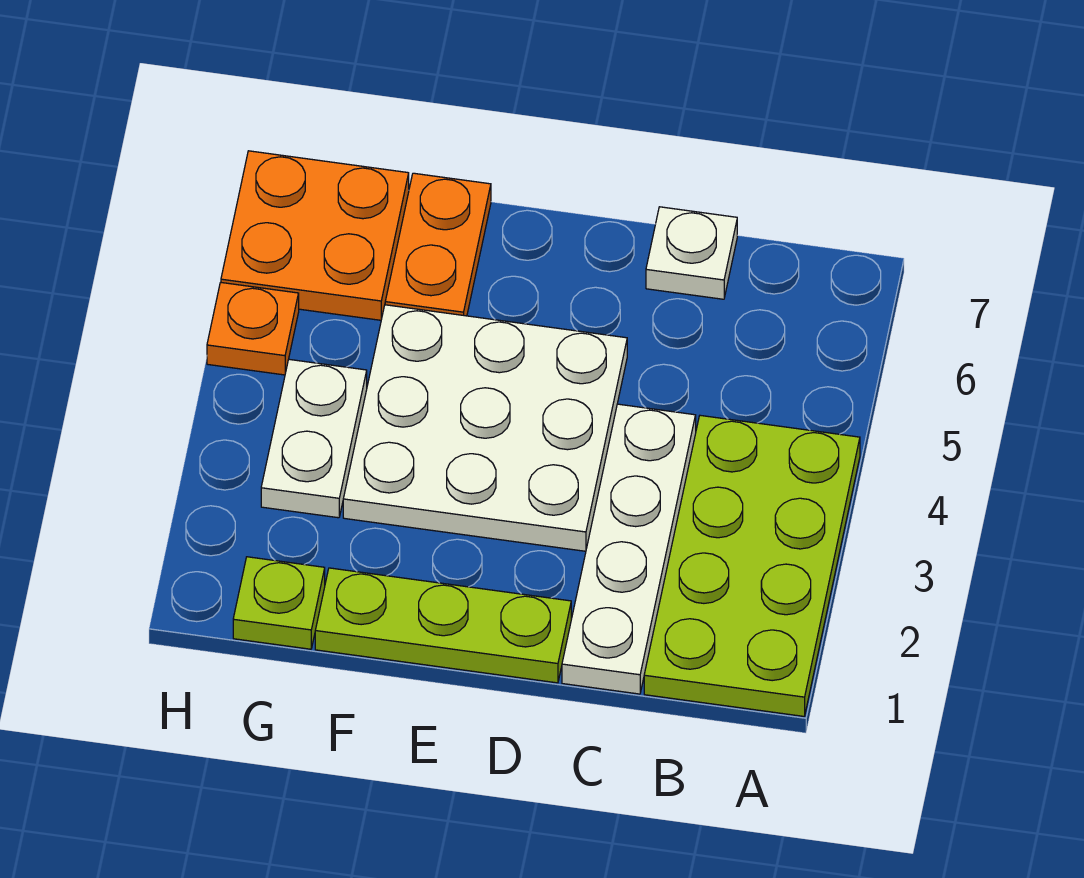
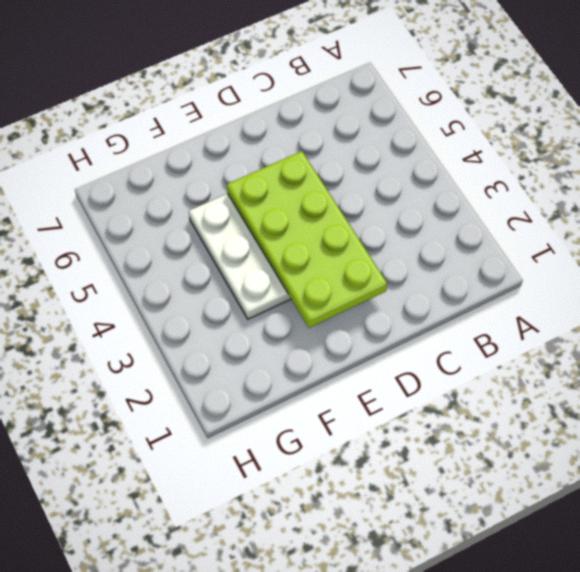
lime 2x4 plate [227,151,387,328] -> lime 2x4 plate moved to [644,415,860,716]
none -> white 1x4 plate [562,404,696,694]
none -> white 1x1 plate [646,207,737,299]

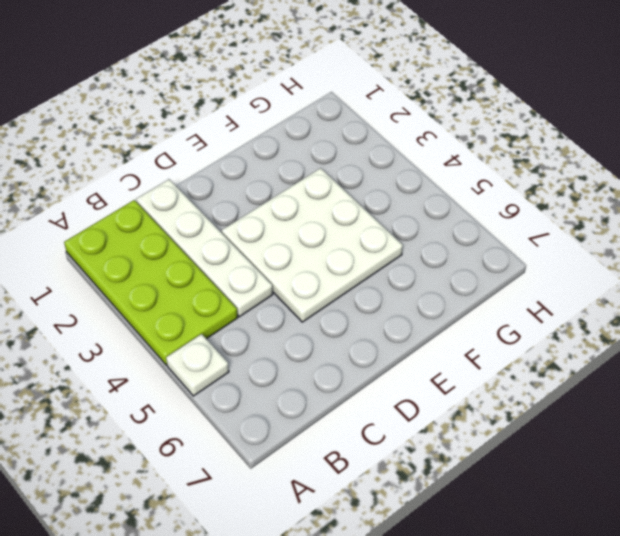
white 1x1 plate [166,334,229,396] -> white 1x1 plate moved to [646,207,737,299]
none -> lime 1x3 plate [315,568,571,683]
none -> orange 1x2 plate [385,173,491,316]

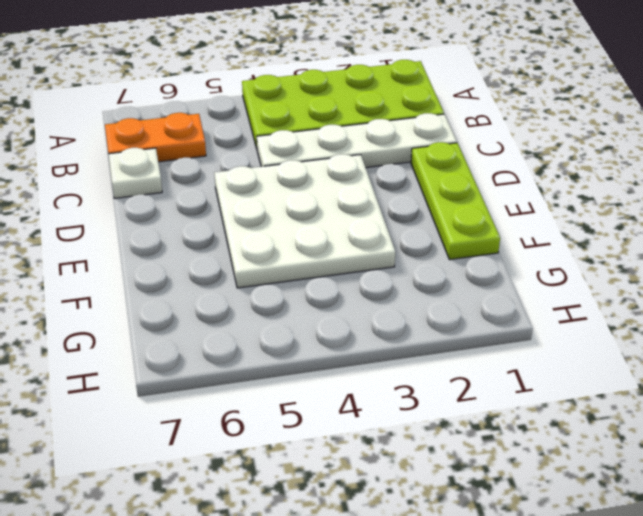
orange 1x2 plate [105,113,206,162] -> orange 1x2 plate moved to [385,173,491,316]
none -> lime 1x1 plate [233,557,325,649]
none -> white 1x2 plate [261,359,367,518]

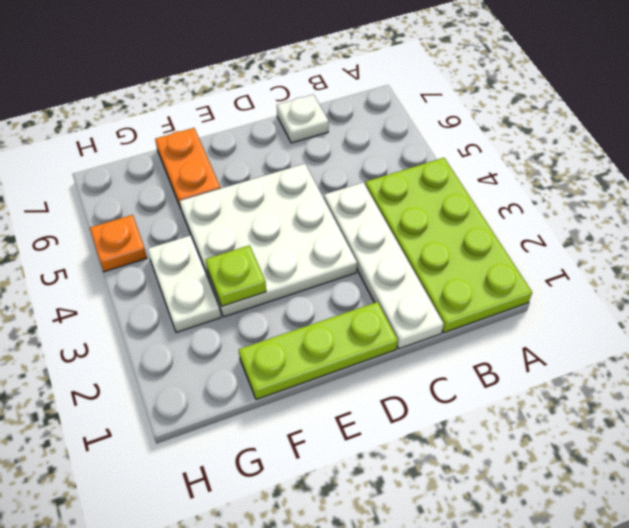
lime 1x1 plate [205,245,266,306] -> lime 1x1 plate moved to [233,557,325,649]
none -> orange 2x2 plate [221,151,409,320]

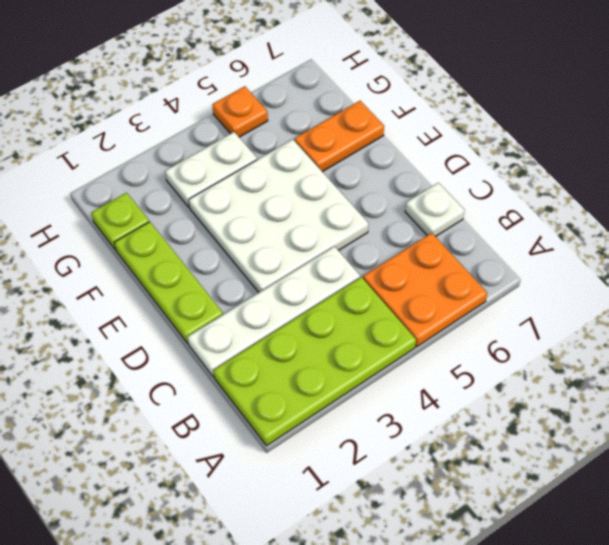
orange 2x2 plate [363,233,487,347] -> orange 2x2 plate moved to [221,151,409,320]

